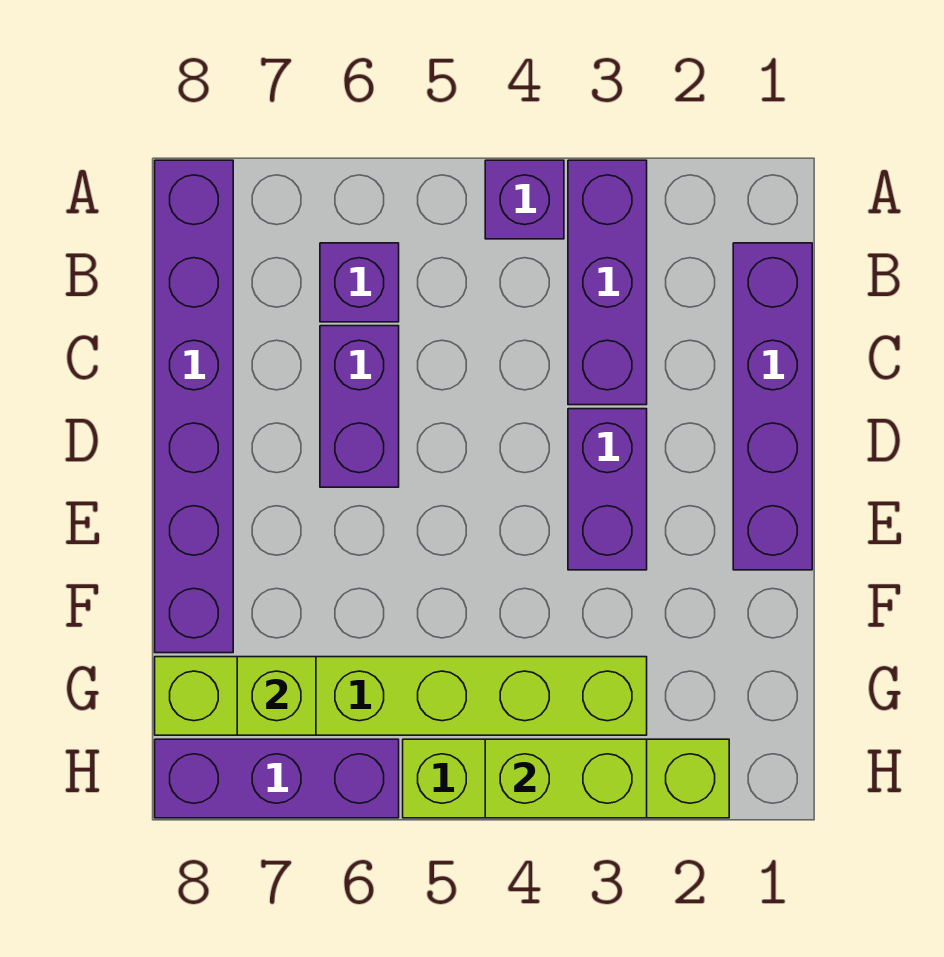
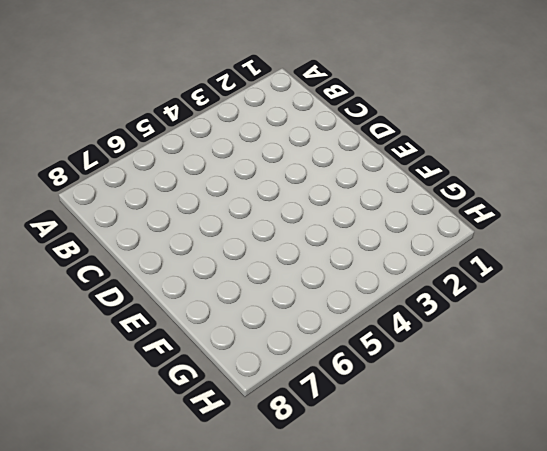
none -> purple 1x3 brick [568,160,647,405]
none -> purple 1x1 brick [485,160,564,239]
none -> purple 1x6 brick [155,160,233,653]

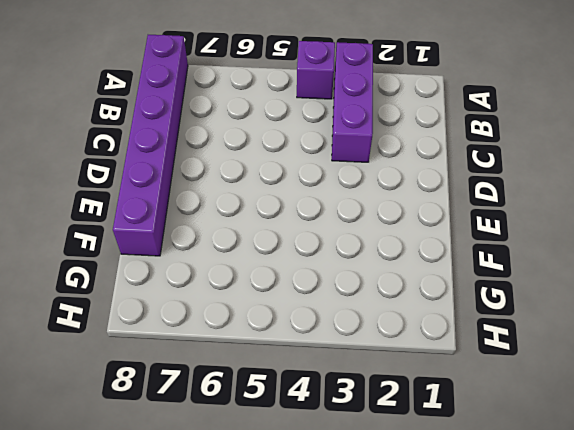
none -> purple 1x4 brick [733,243,812,570]
none -> purple 1x1 brick [320,243,399,322]
none -> purple 1x2 brick [320,326,399,487]

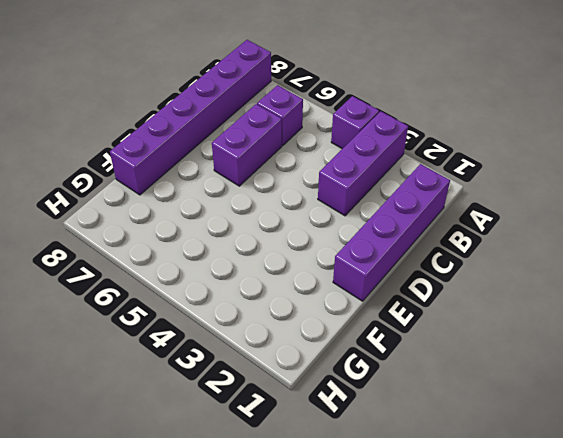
none -> purple 1x2 brick [568,409,647,570]
none -> lime 1x6 brick [155,657,647,735]
none -> lime 1x4 brick [403,739,729,818]

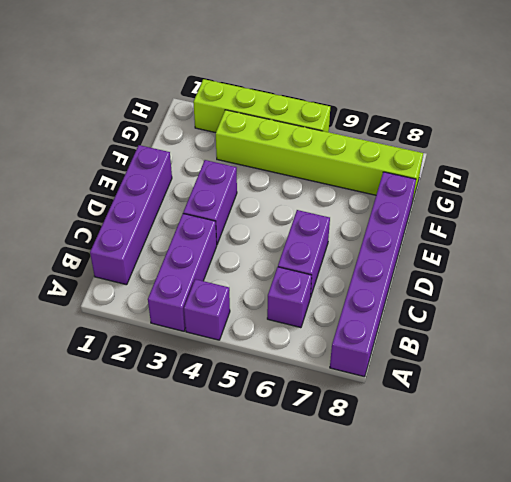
none -> purple 1x3 brick [155,739,399,818]
none -> lime 1x1 brick [237,657,316,735]
none -> lime 1x2 brick [485,739,647,818]

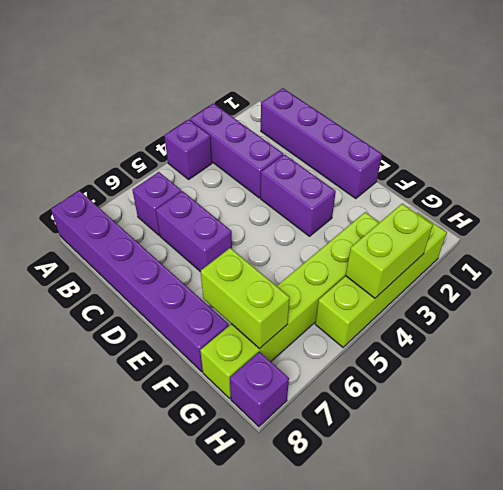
lime 1x2 brick [201,248,290,349] -> lime 1x1 brick [237,657,316,735]
purple 1x1 brick [230,352,289,427] -> purple 1x3 brick [155,739,399,818]

